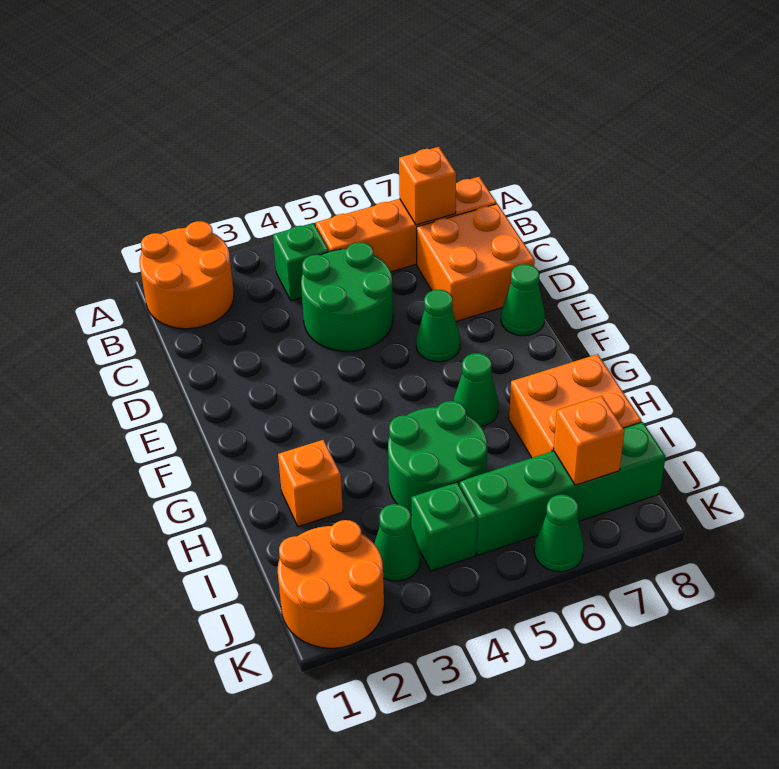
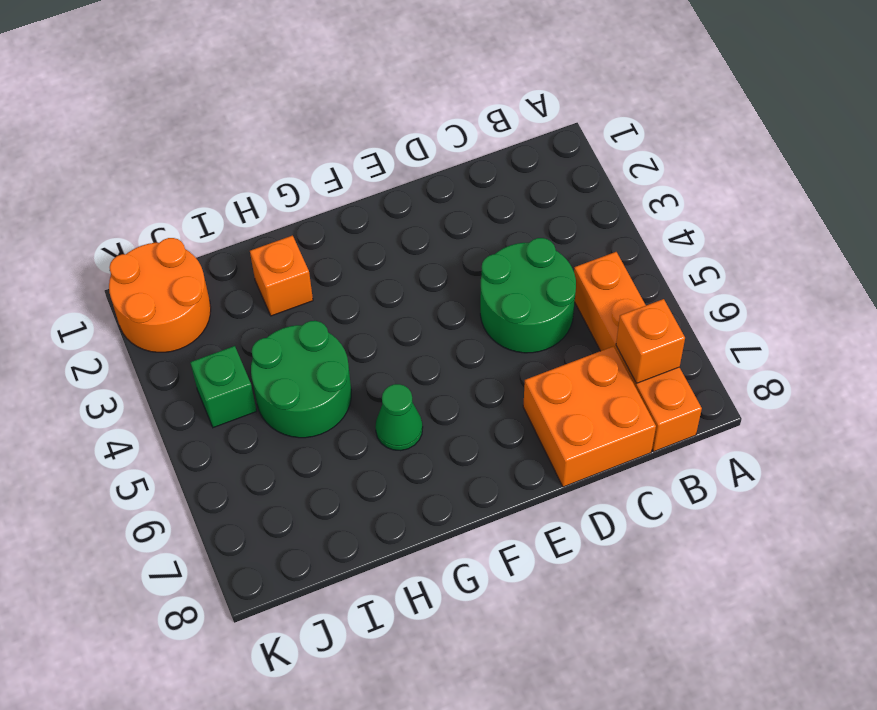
none -> orange 2x2 round brick [140,221,234,329]
none -> green 1x1 brick [273,223,329,301]
none -> green 1x1 cone [416,290,460,362]

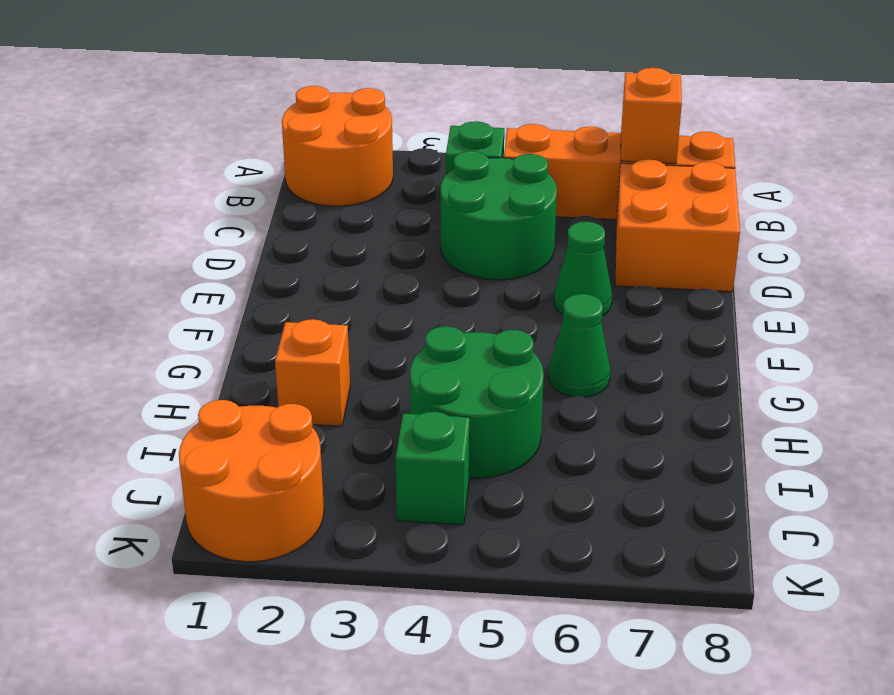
none -> green 1x1 cone [501,264,545,336]
none -> orange 2x2 brick [509,354,642,458]
none -> green 1x1 cone [374,504,421,581]

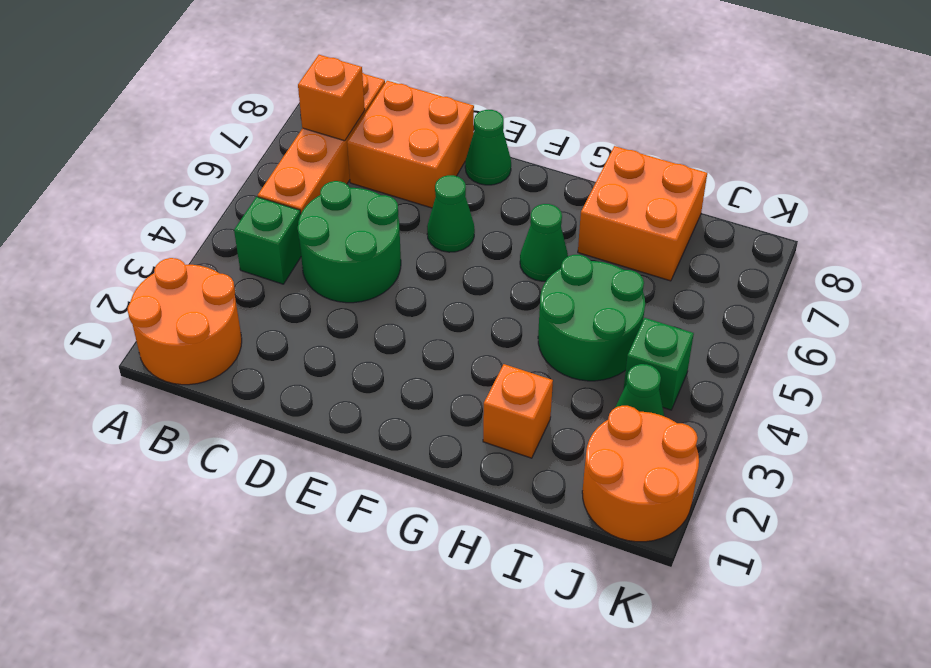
none -> green 1x4 brick [459,422,666,555]
none -> green 1x1 cone [534,495,584,572]
none -> orange 1x1 brick [554,396,625,485]

